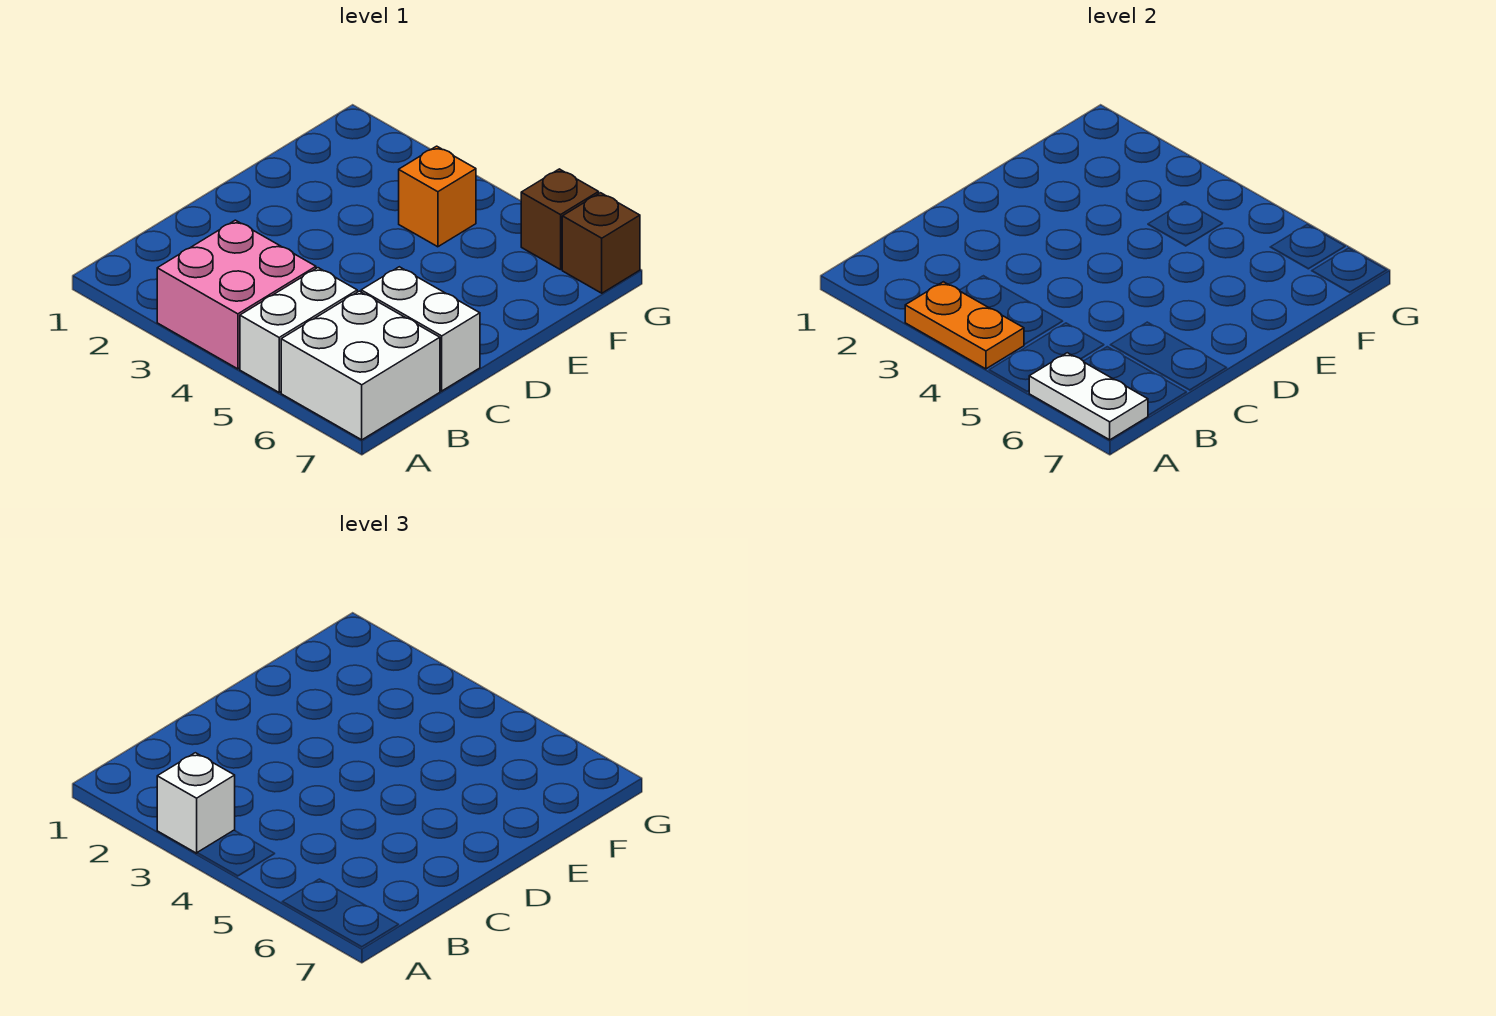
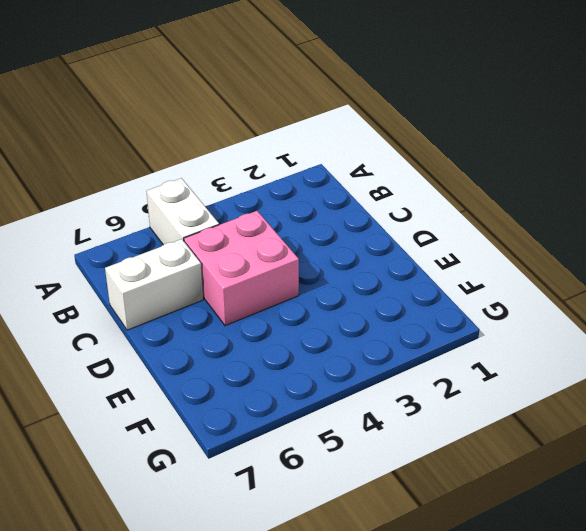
pink 2x2 brick [184,211,299,326] -> pink 2x2 brick moved to [157,220,316,369]
none -> white 2x2 brick [281,291,440,440]
none -> orange 1x1 brick [399,146,476,247]

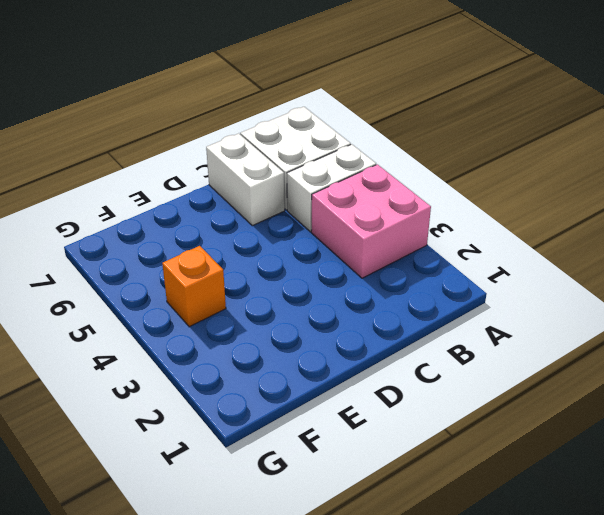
none -> brown 1x1 brick [521,169,599,270]
none -> brown 1x1 brick [562,193,640,293]

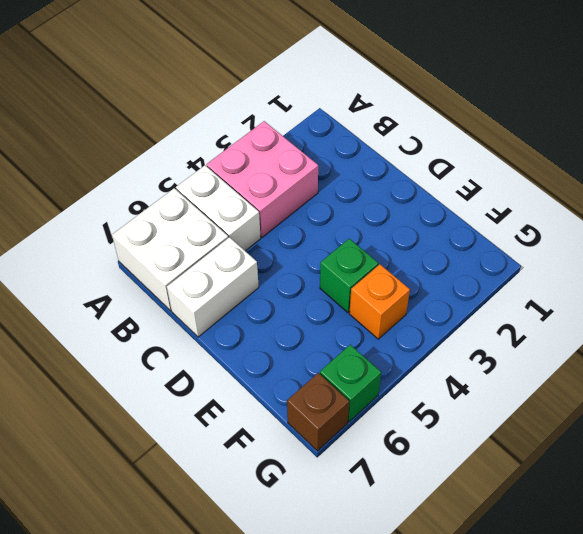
green 1x1 brick [320,239,378,313] -> none
green 1x1 brick [320,345,381,422] -> brown 1x1 brick [521,169,599,270]
none -> orange 1x2 plate [905,282,1024,369]
none -> white 1x2 plate [1029,353,1148,440]

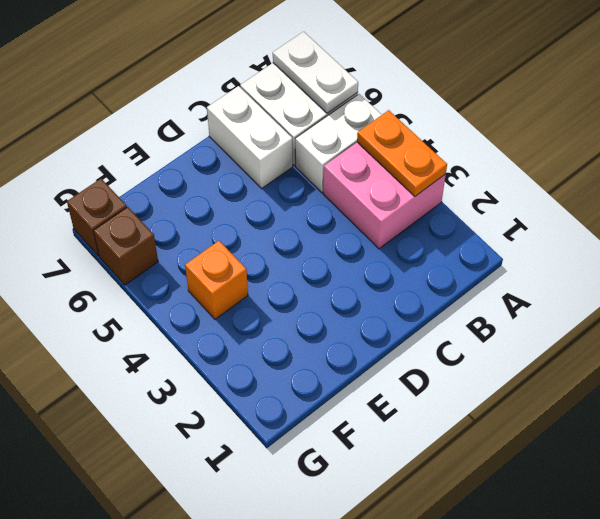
none -> white 1x1 brick [157,753,235,853]

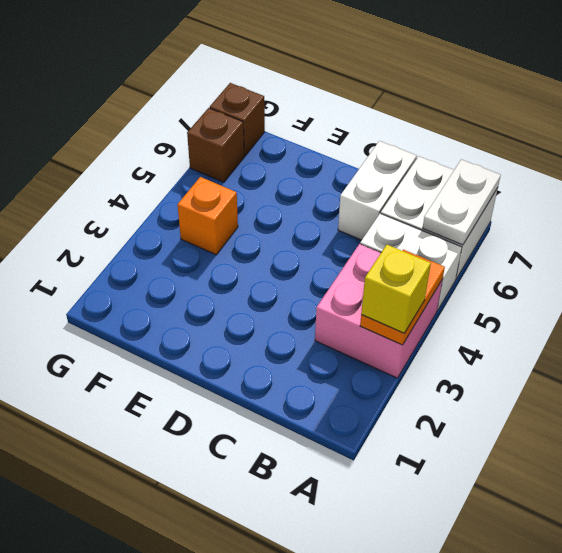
yellow 1x1 brick [361,245,431,333] -> white 1x1 brick [157,753,235,853]

